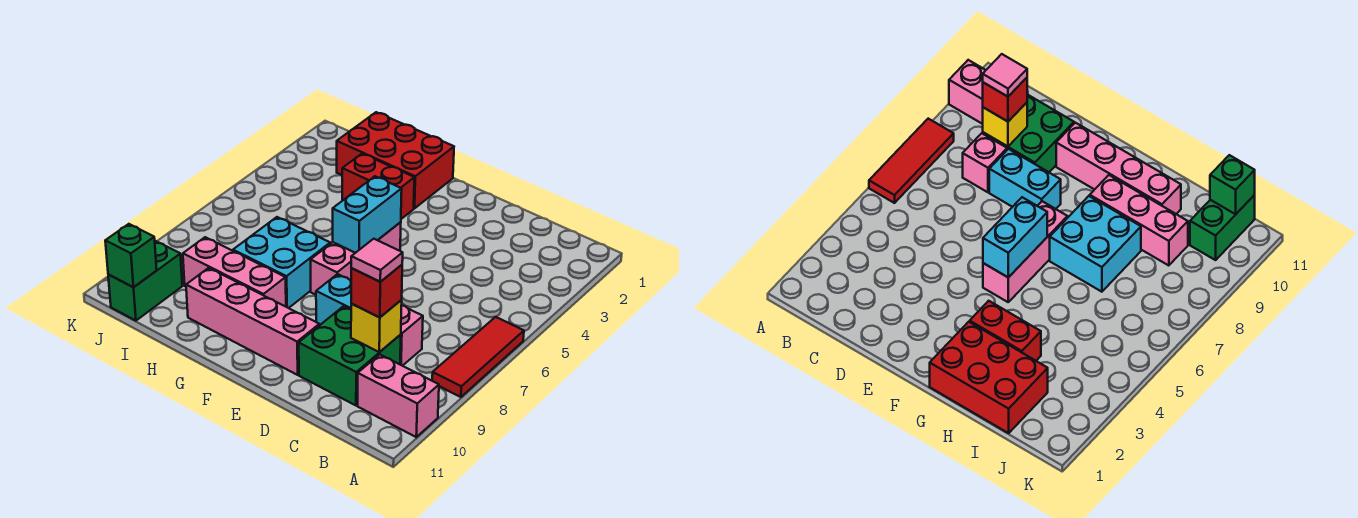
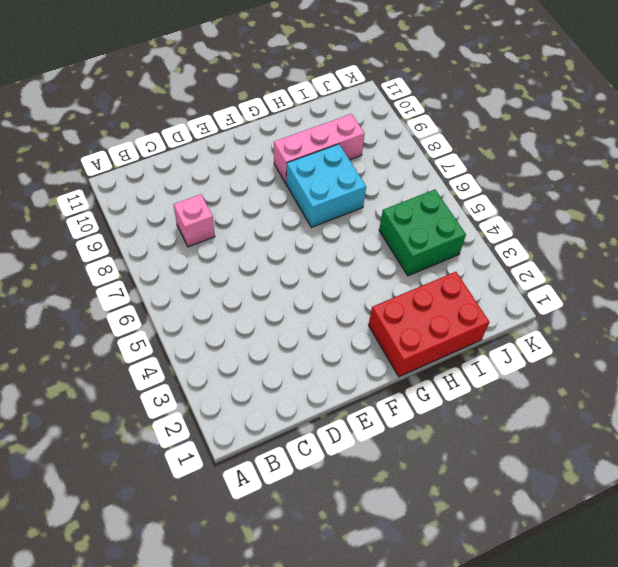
green 2x2 brick [379,190,466,276] -> green 2x2 brick moved to [299,306,401,405]
none -> red 1x3 tile [432,317,524,397]
none -> pink 1x2 brick [358,354,439,437]
none -> cyan 1x2 brick [316,274,351,325]

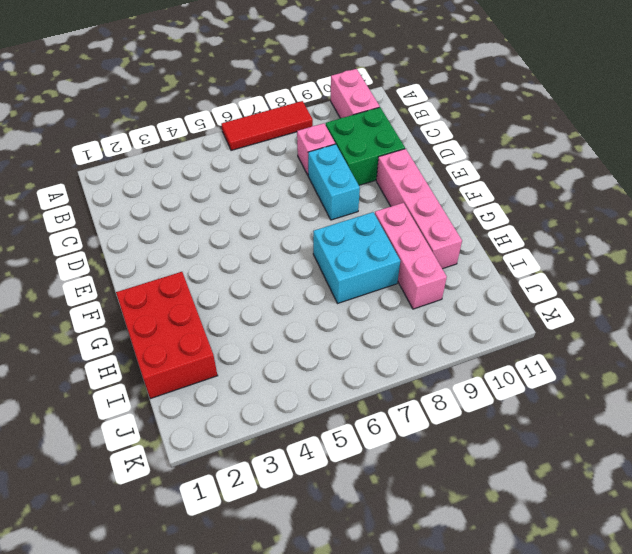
none -> pink 1x3 brick [311,222,401,295]
none -> red 1x2 brick [342,154,414,219]
none -> green 1x2 brick [108,241,182,321]

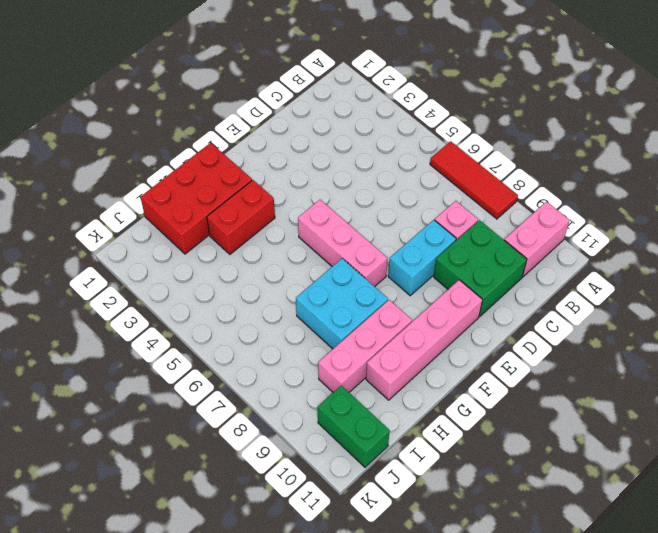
none -> yellow 1x1 brick [351,300,402,352]
none -> cyan 1x2 brick [333,176,402,253]
none -> green 1x1 brick [105,224,157,287]

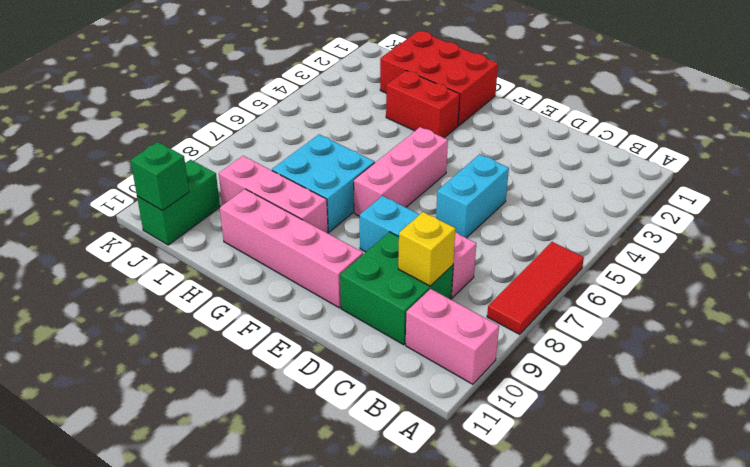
cyan 1x2 brick [436,154,509,238] -> cyan 1x2 brick moved to [333,176,402,253]
none -> red 1x1 brick [351,265,402,318]
none -> pink 1x1 tile [351,239,403,282]

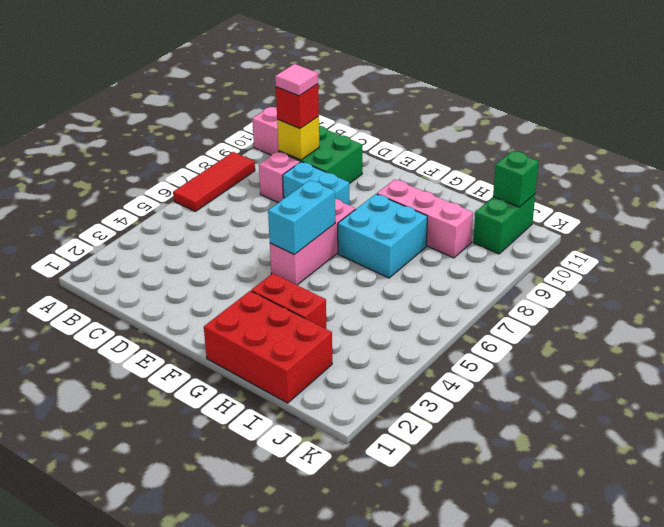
none -> pink 1x4 brick [186,268,319,375]

